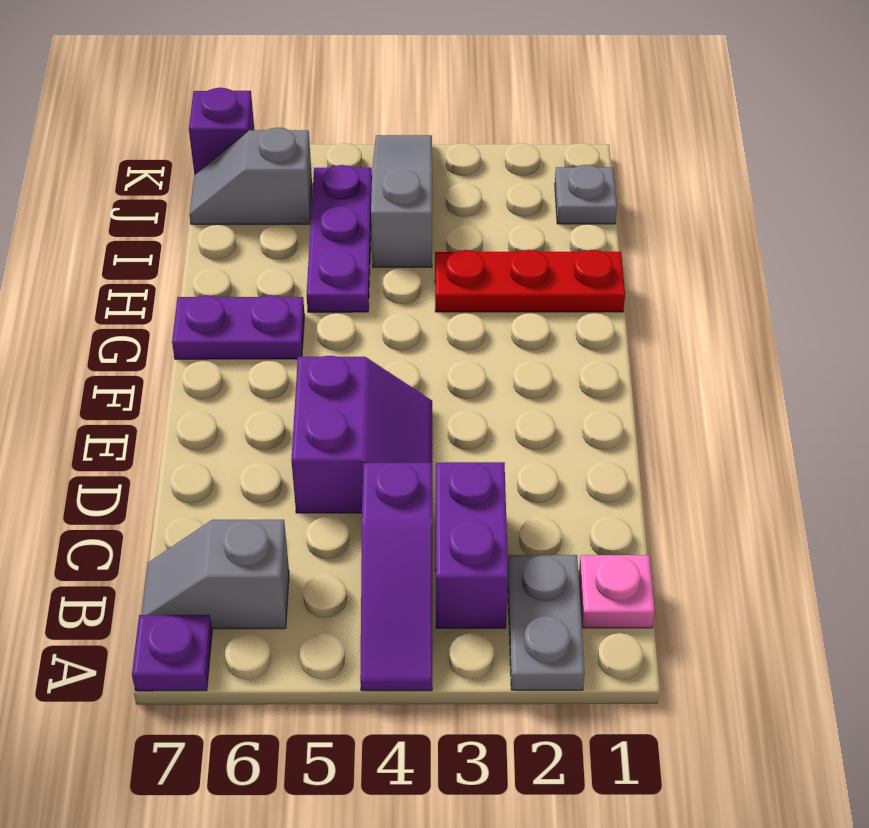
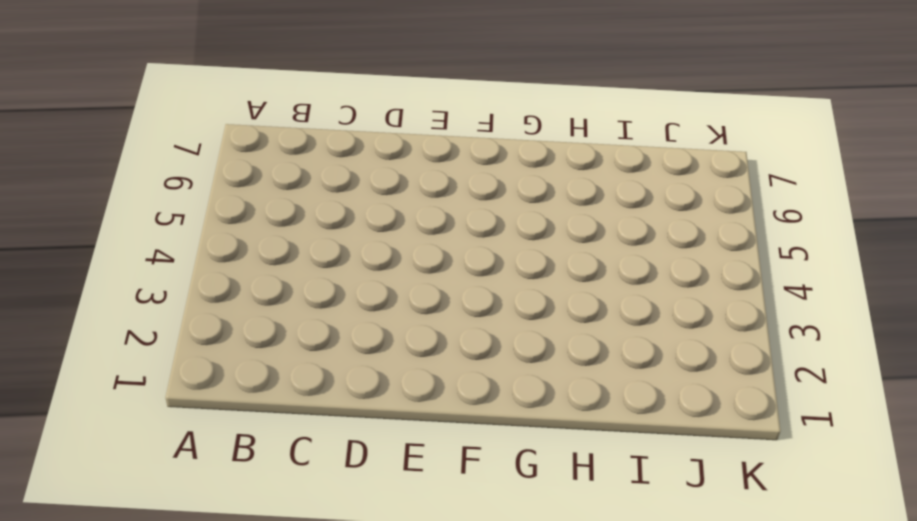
none -> grey 1x2 plate [508,555,585,690]
none -> purple 1x3 slope [360,463,432,691]
none -> purple 1x1 plate [132,615,212,691]

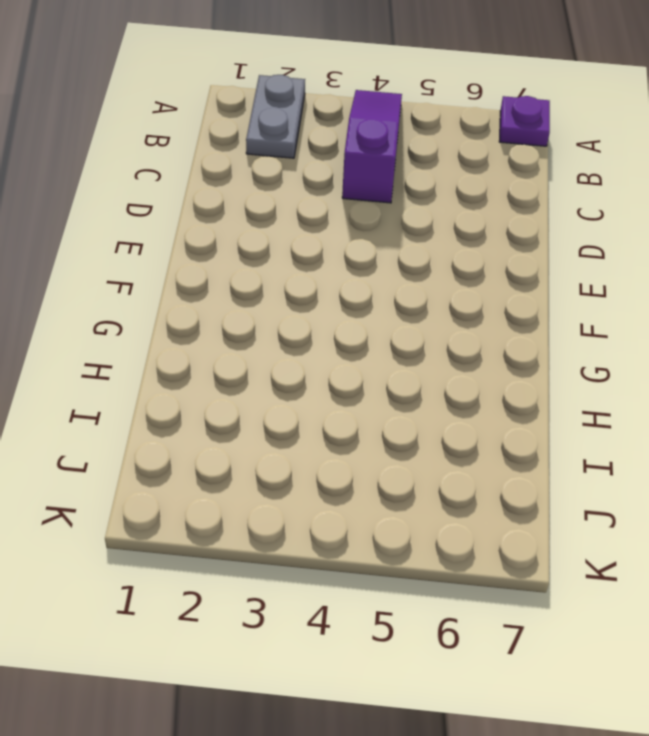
none -> pink 1x1 plate [579,555,655,628]
none -> purple 1x2 brick [436,462,508,628]
none -> grey 1x2 slope [141,520,289,629]

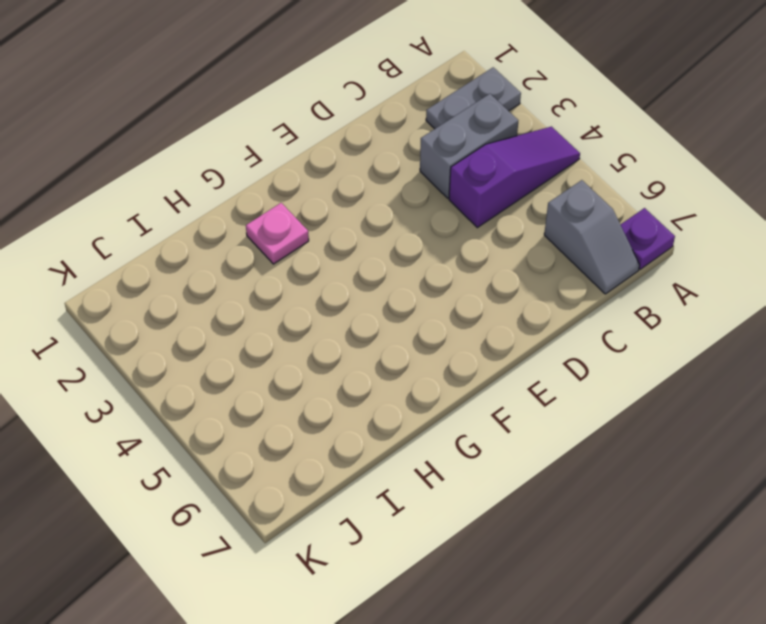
grey 1x2 brick [420,94,518,198] -> purple 1x2 brick [436,462,508,628]
pink 1x1 plate [246,203,309,264] -> pink 1x1 plate moved to [579,555,655,628]
none -> purple 2x2 slope [291,356,432,513]
none -> purple 1x2 plate [172,296,305,359]
none -> red 1x3 plate [435,250,625,312]

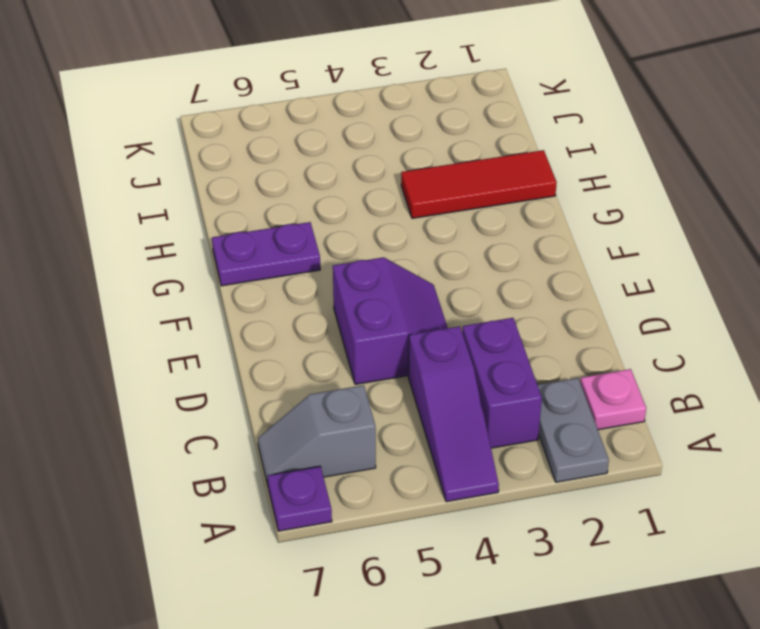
red 1x3 tile [401,150,557,218] -> red 1x3 plate [435,250,625,312]
none -> purple 1x3 plate [307,165,372,312]
none -> grey 1x3 slope [371,135,432,267]
none -> grey 1x1 plate [555,165,617,224]

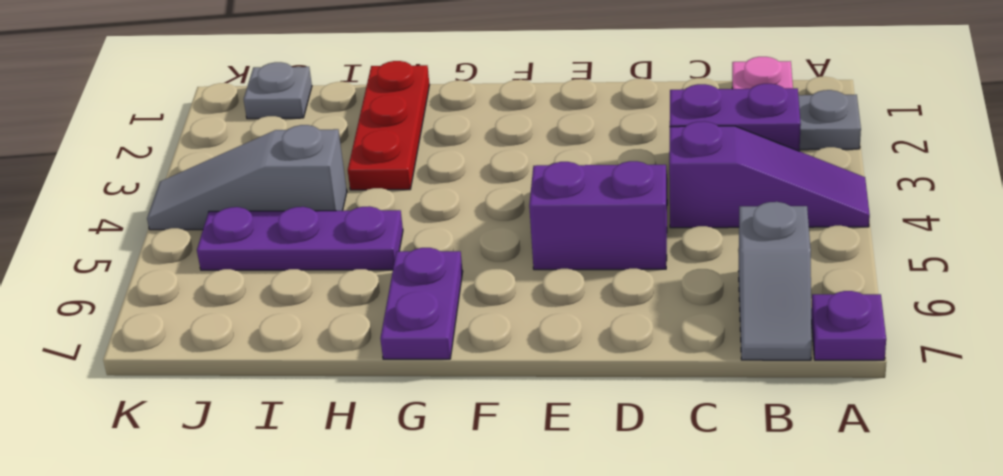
none -> grey 1x2 slope [189,128,312,224]
none -> purple 1x1 brick [189,88,254,175]

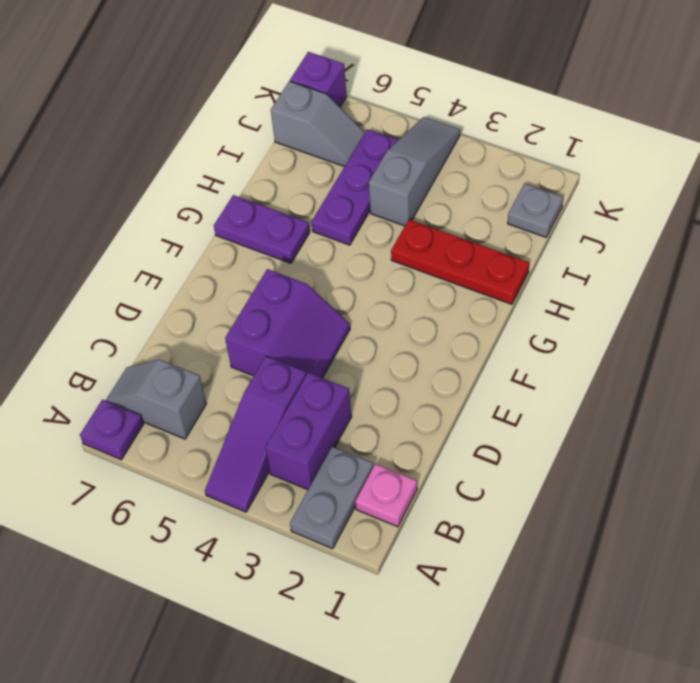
grey 1x2 slope [271,81,365,167] -> grey 1x2 slope turned to [189,128,312,224]

